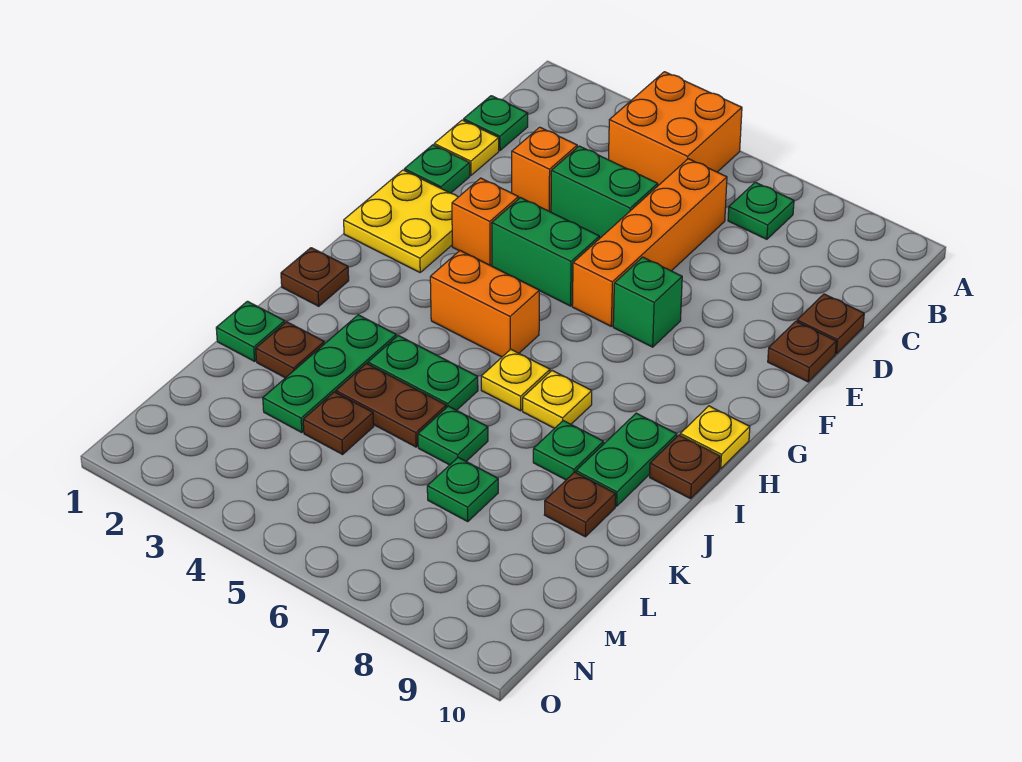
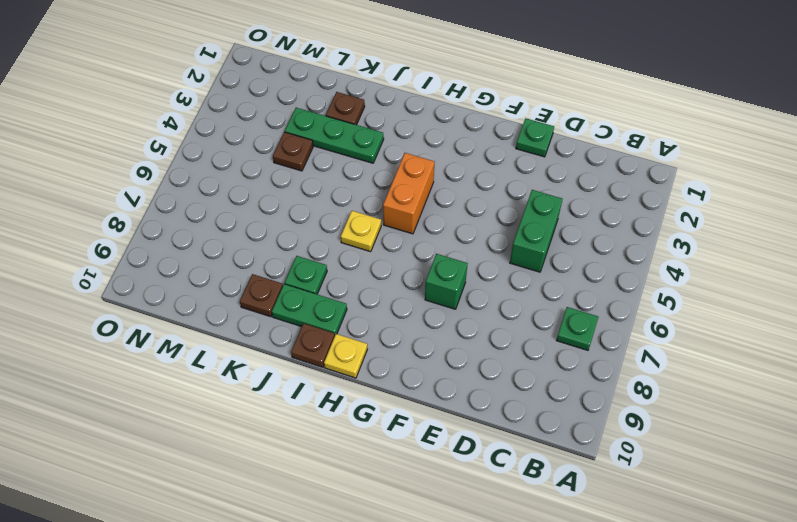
none -> orange 2x2 brick [608,72,742,185]
none -> green 1x1 plate [464,96,528,150]
none -> orange 1x4 brick [572,159,727,326]
none -> yellow 1x1 plate [434,120,499,175]

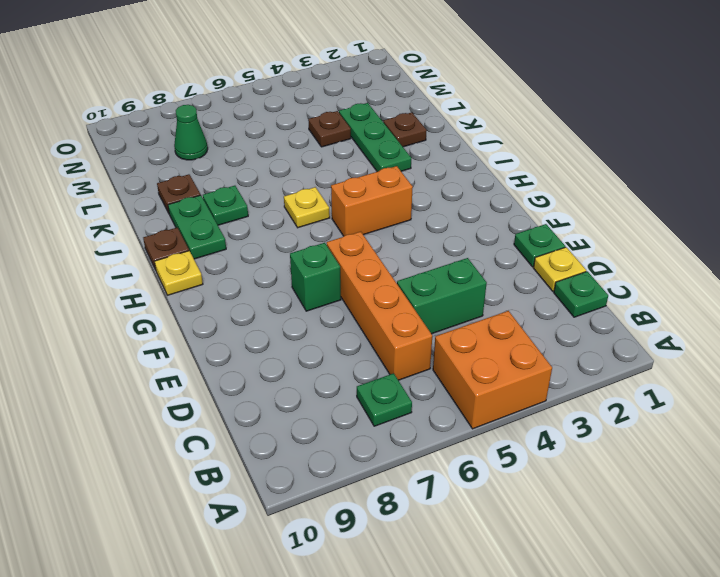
green 1x1 cone [174,105,208,160] -> none
none -> orange 1x1 brick [512,127,577,212]
none -> brown 1x1 plate [797,294,864,354]
none -> brown 1x1 plate [768,321,836,382]
none -> yellow 2x2 plate [344,170,458,272]

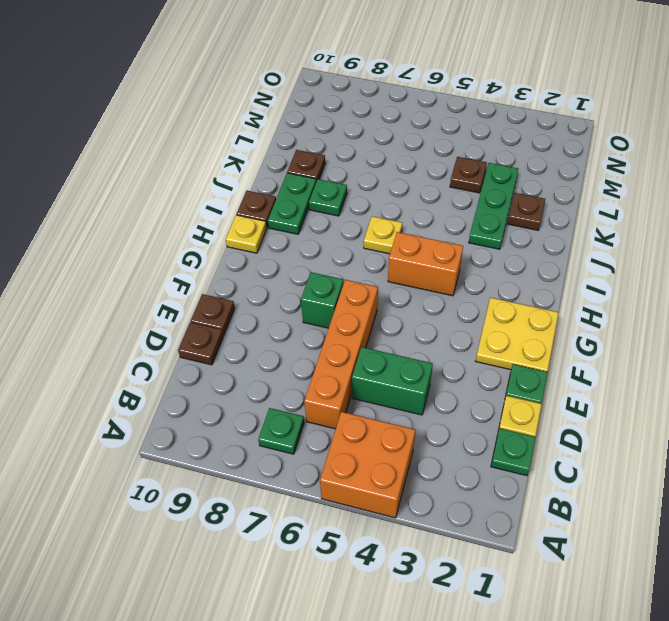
none -> orange 1x1 brick [512,127,577,212]
none -> orange 1x1 brick [452,178,519,266]
none -> green 1x2 brick [492,198,599,306]
none -> brown 1x1 plate [281,248,349,306]

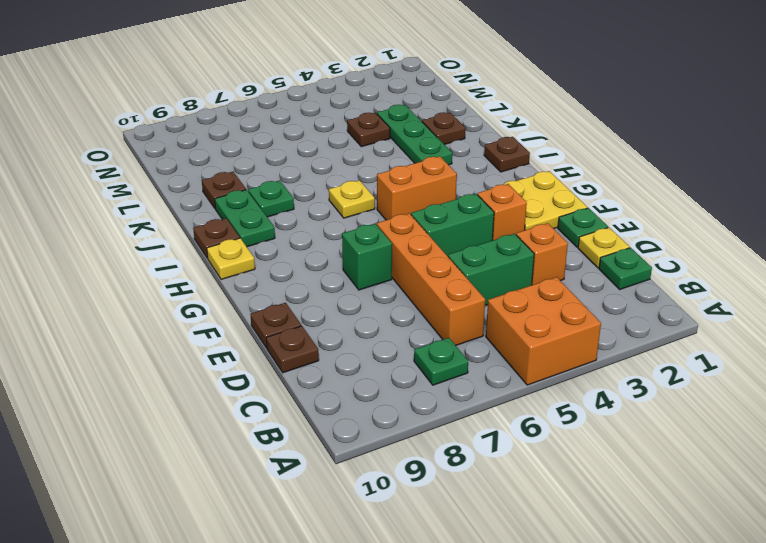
none -> yellow 1x1 plate [523,371,592,428]
none -> green 1x2 plate [368,336,478,410]
none -> green 1x1 plate [216,301,285,361]
none -> brown 1x2 plate [336,364,446,447]

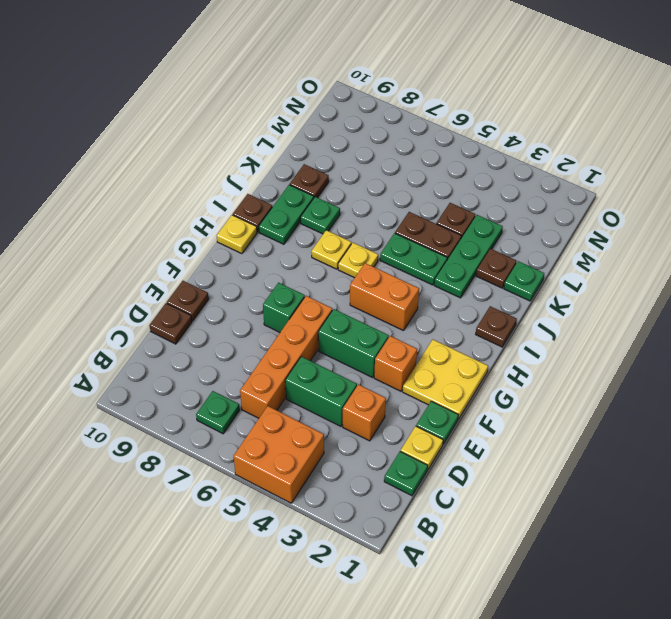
none -> green 1x1 plate [418,406,488,465]
none -> green 1x1 plate [427,457,498,522]

